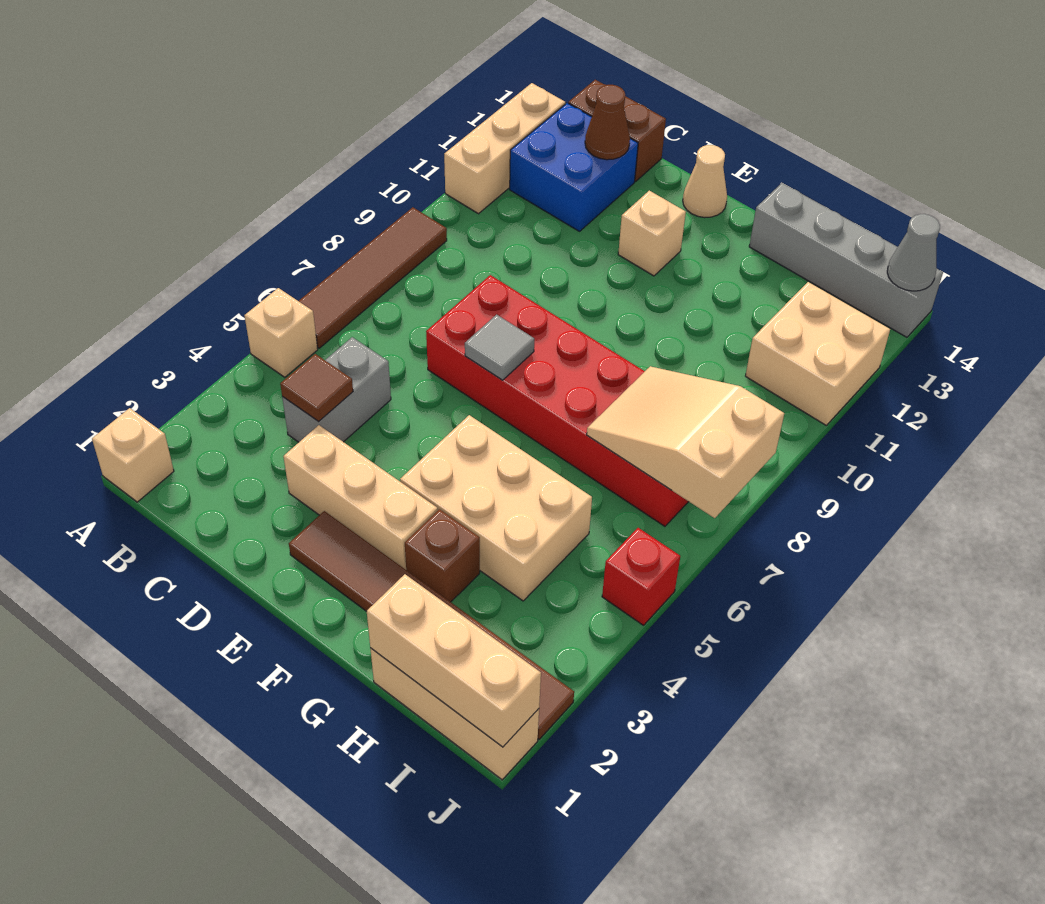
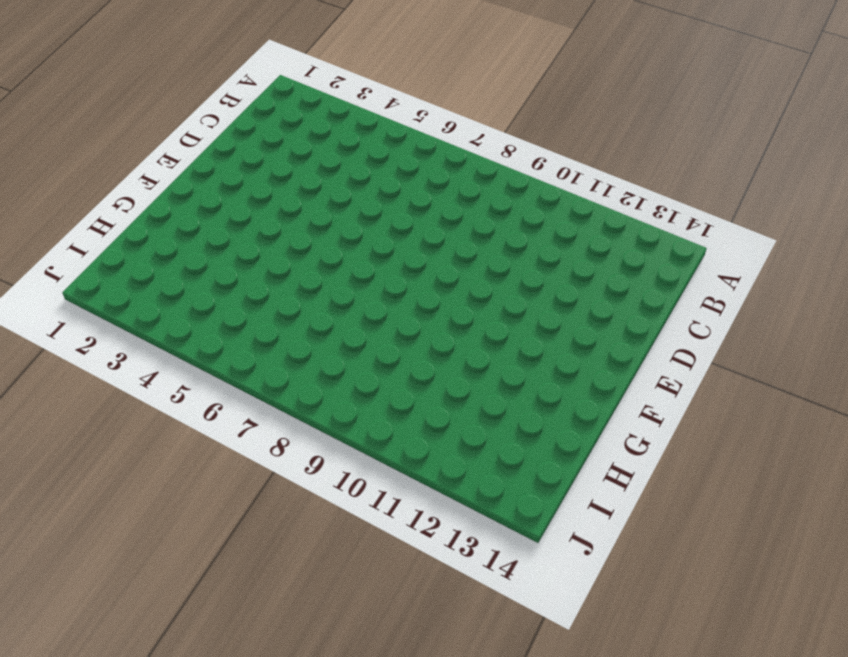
none -> tan 1x1 brick [92,408,174,502]
none -> tan 1x1 brick [245,288,318,377]
none -> brown 1x4 tile [299,207,447,348]

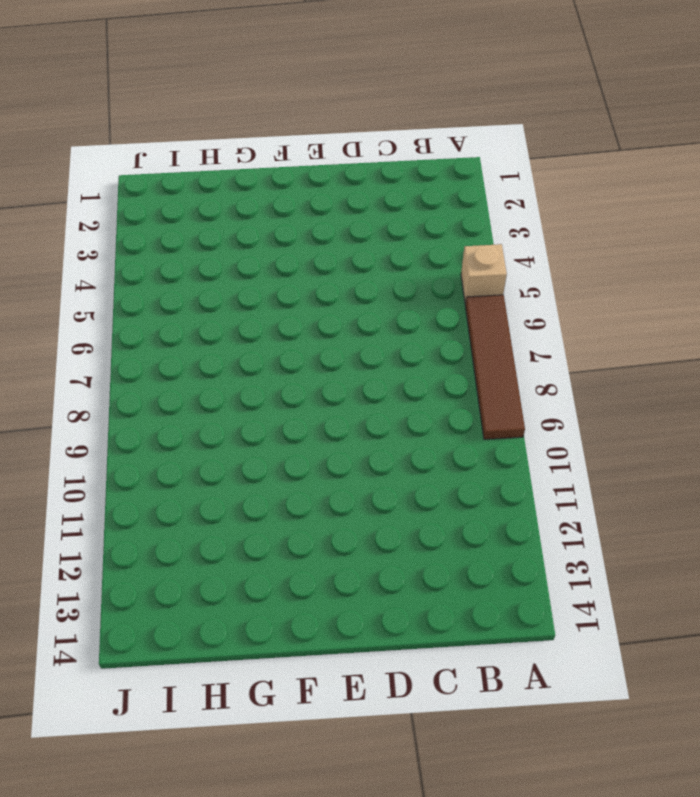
none -> tan 1x1 brick [92,408,174,502]
none -> tan 1x3 brick [444,83,565,214]
none -> blue 2x2 brick [510,103,638,231]

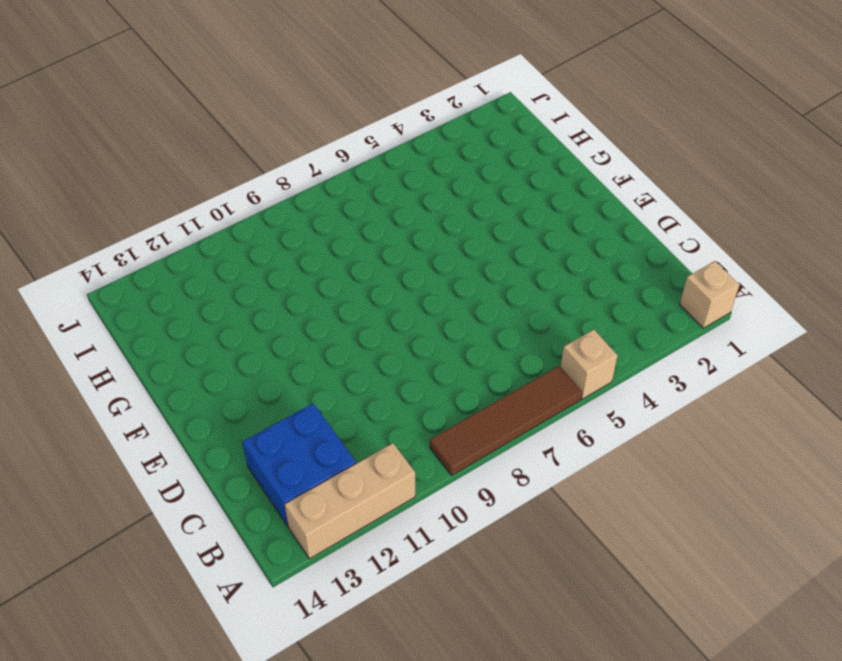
none -> brown 1x2 brick [568,80,666,181]
none -> grey 1x2 brick [282,337,391,442]
none -> tan 1x3 brick [283,425,438,570]

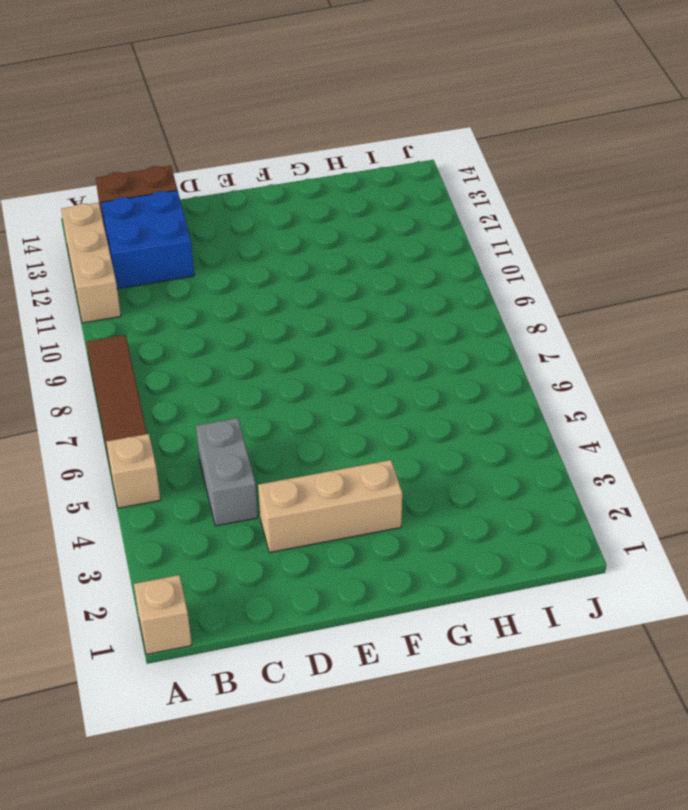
none -> red 2x6 brick [426,275,689,526]
none -> brown 1x6 tile [289,511,574,739]
none -> tan 1x1 brick [618,191,686,276]

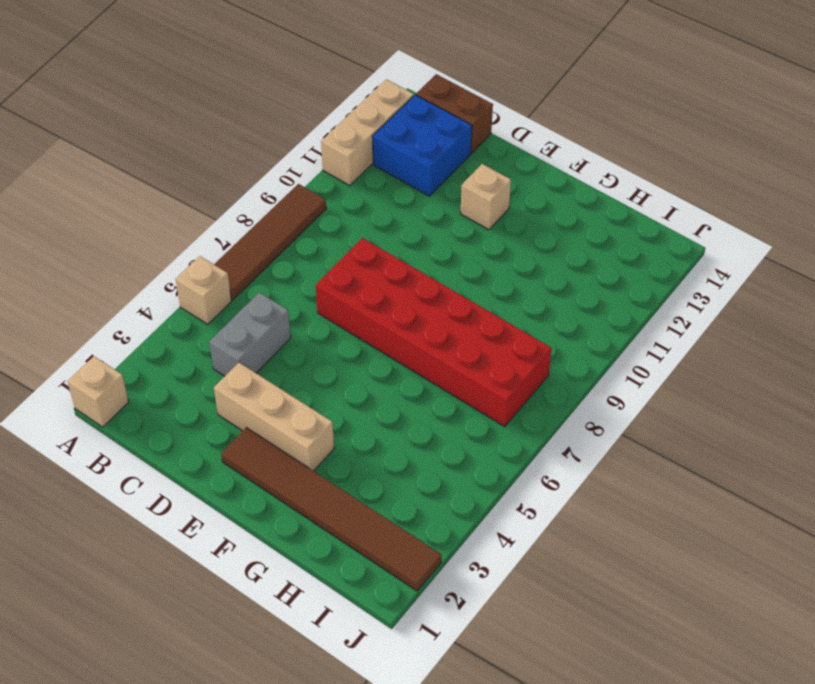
none -> tan 1x1 cone [683,145,727,218]
none -> tan 2x3 brick [400,415,592,601]
none -> brown 1x1 brick [405,509,480,602]

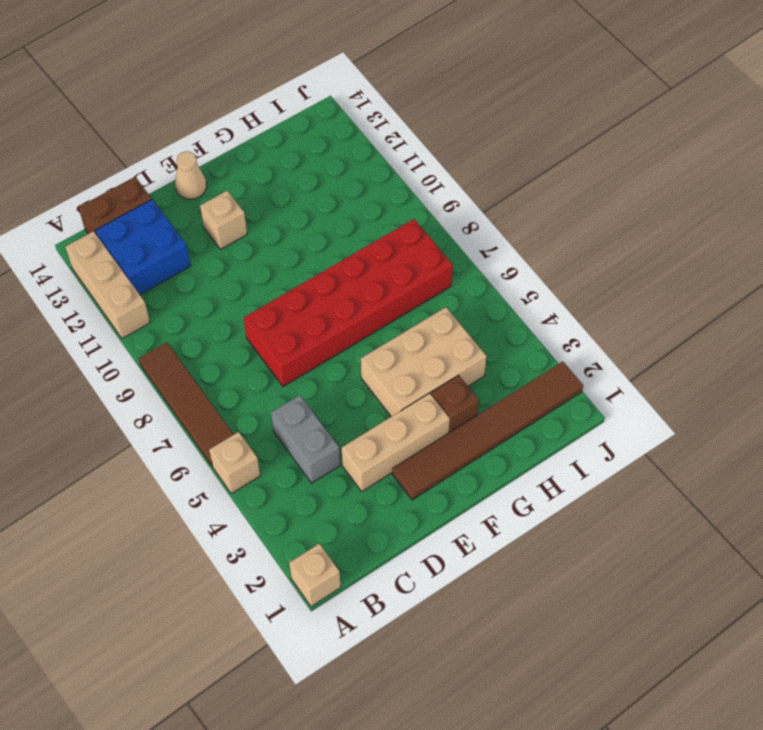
none -> grey 1x4 brick [749,183,943,337]
none -> tan 1x3 brick [370,648,539,780]
none -> tan 2x2 brick [746,282,890,425]

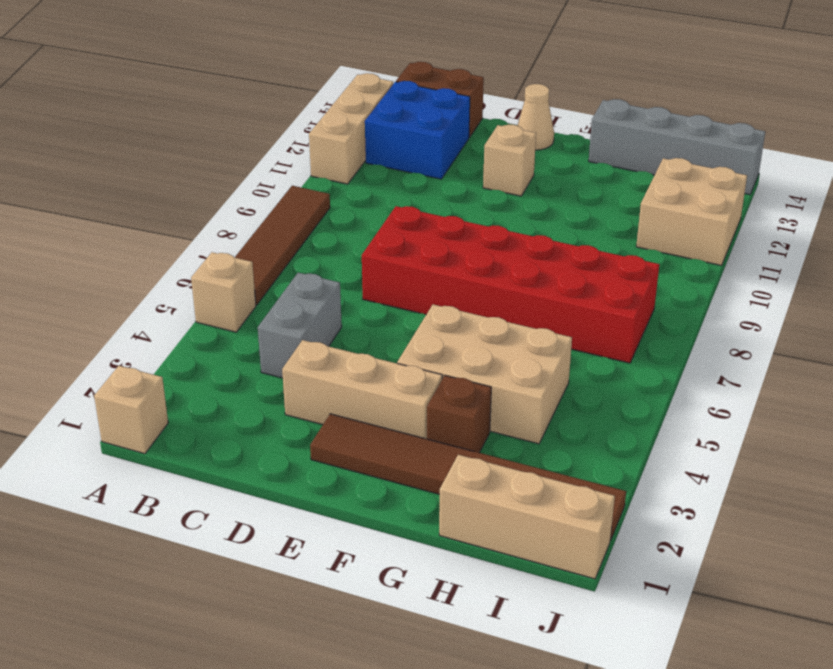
none -> red 1x1 brick [602,528,680,625]
none -> brown 1x1 tile [280,354,353,422]
none -> brown 1x1 cone [585,85,630,160]

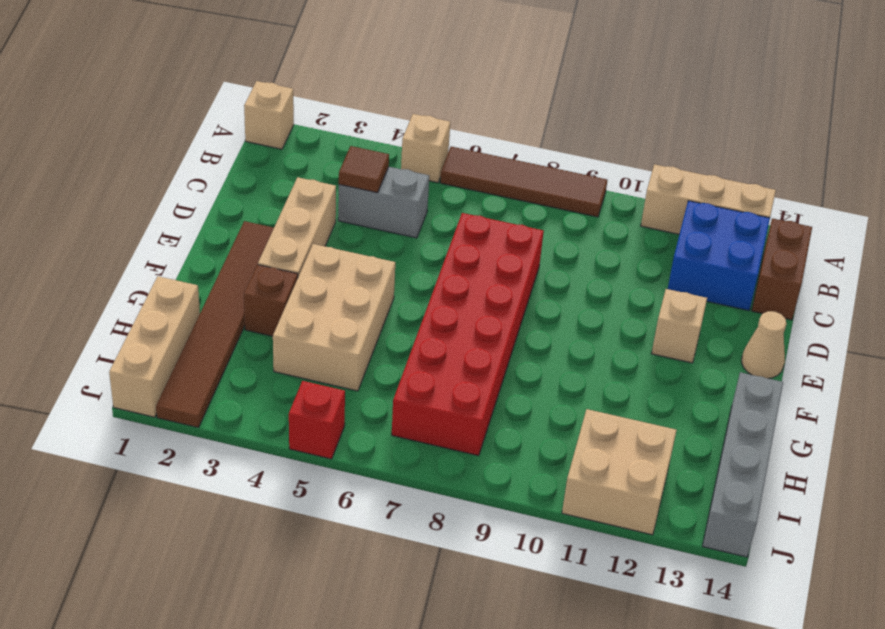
none -> brown 1x1 cone [585,85,630,160]
none -> grey 1x1 tile [465,315,534,380]
none -> tan 1x3 brick [367,574,541,747]

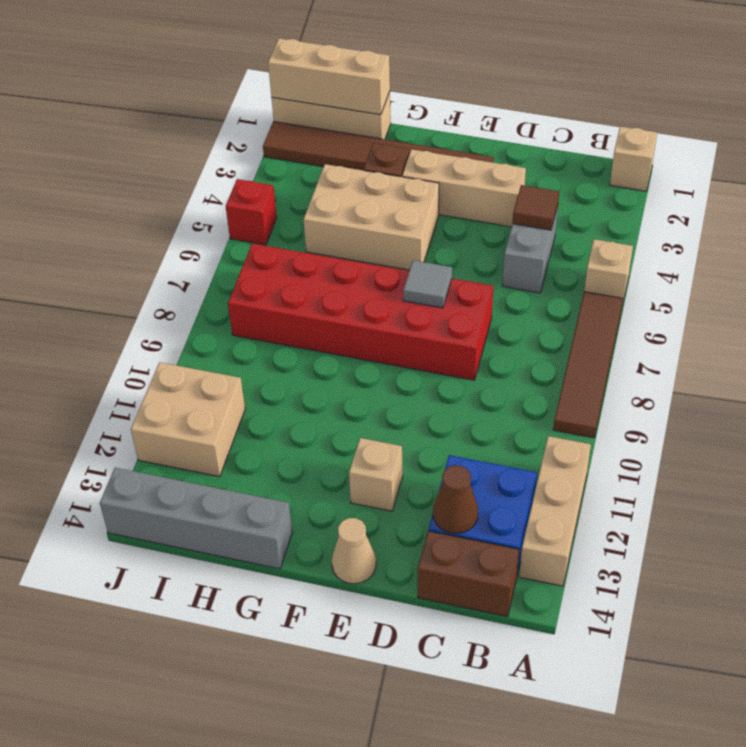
none -> tan 2x3 slope [587,366,784,518]
none -> grey 1x1 cone [887,214,940,291]

